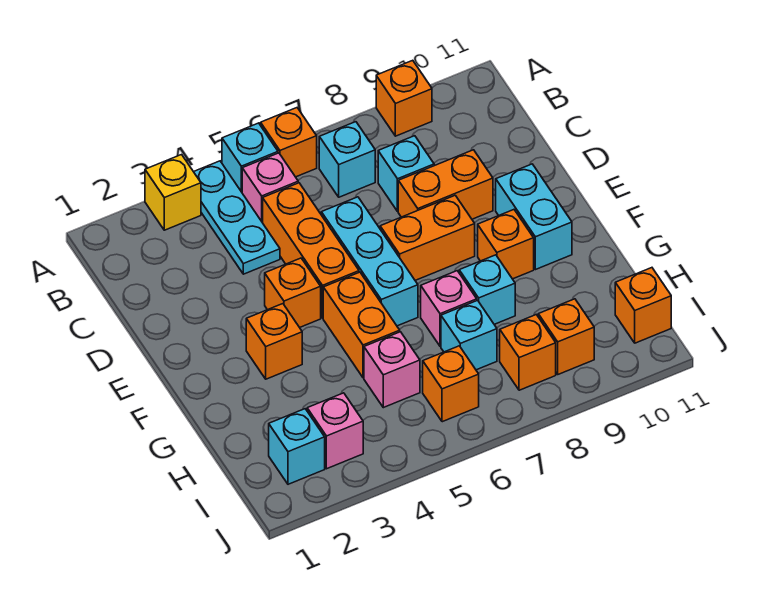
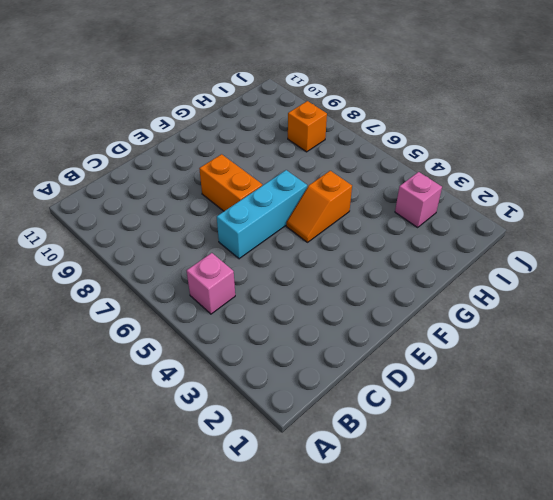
orange 1x2 slope [286,171,352,242] -> orange 1x2 brick [323,272,400,378]
none -> yellow 1x1 brick [145,155,201,230]
none -> cyan 1x3 plate [194,161,280,274]
none -> cyan 1x1 brick [222,123,278,192]

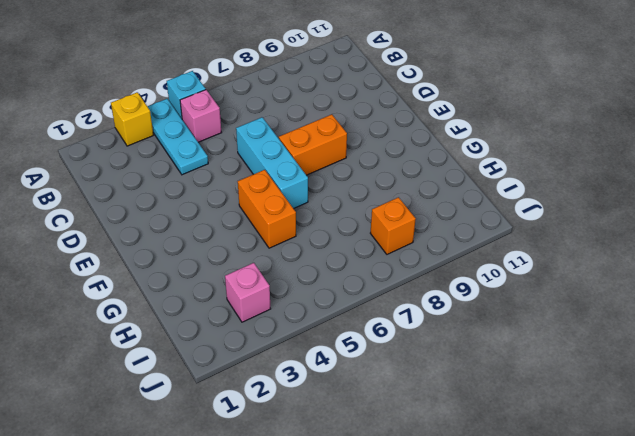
none -> orange 1x1 brick [261,108,317,177]
none -> orange 1x1 brick [376,60,432,136]
none -> cyan 1x1 brick [319,122,375,197]

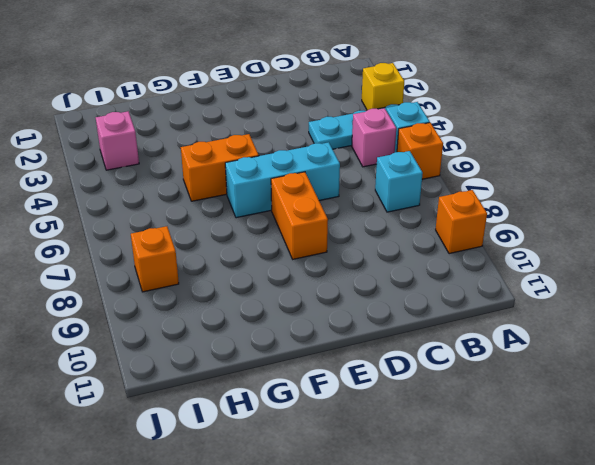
none -> orange 1x3 brick [263,183,359,318]
none -> cyan 1x1 brick [378,136,434,212]
none -> orange 1x2 brick [398,150,493,219]

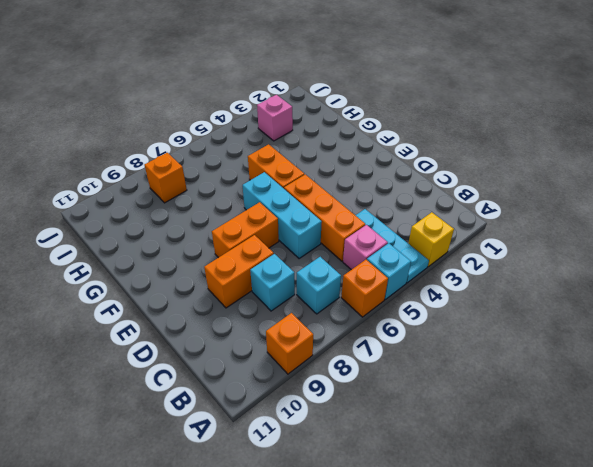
none -> orange 1x1 brick [265,258,321,328]
none -> cyan 1x2 brick [496,164,572,270]
none -> orange 1x1 brick [246,304,302,379]

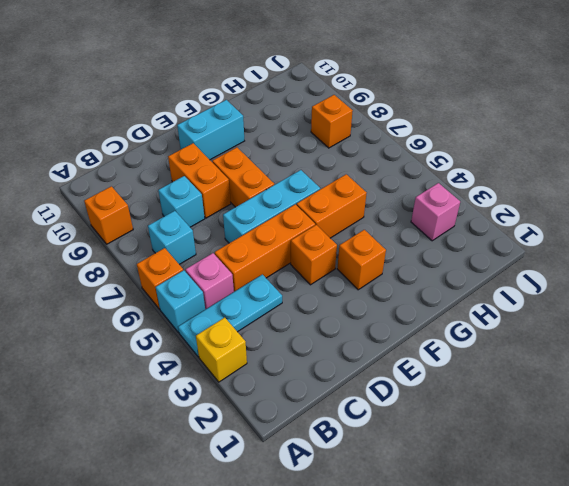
none -> orange 1x1 brick [478,210,534,279]
none -> pink 1x1 brick [421,271,477,346]
none -> cyan 1x1 brick [459,255,515,324]

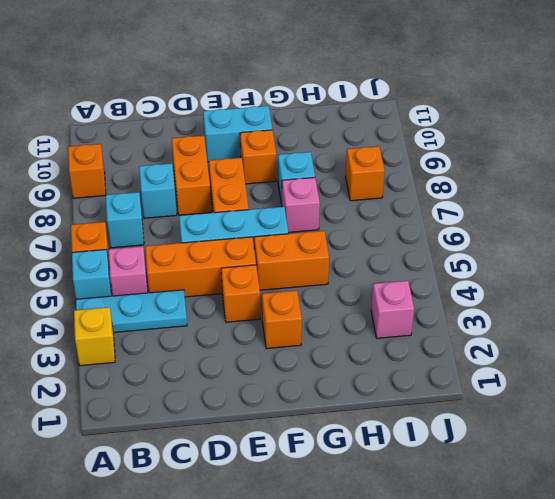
none -> pink 1x1 brick [364,332,420,408]
none -> cyan 1x1 brick [441,300,497,370]
none -> cyan 1x1 brick [269,409,325,484]

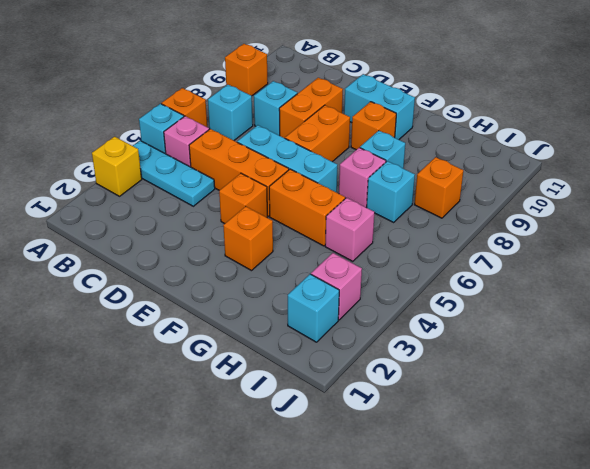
none -> orange 1x1 brick [423,346,479,422]
none -> orange 1x1 brick [538,299,594,374]
none -> orange 1x1 brick [615,268,671,343]

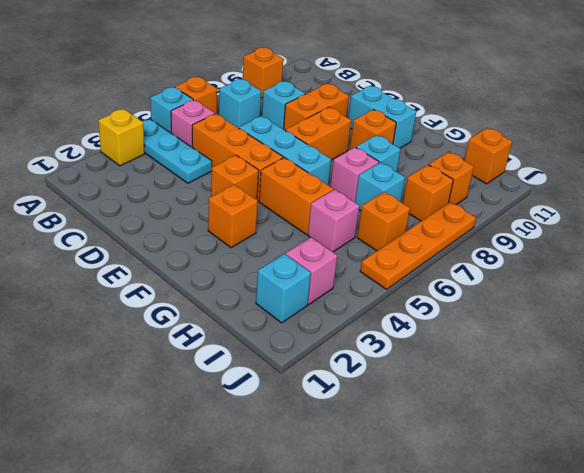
orange 1x4 plate [360,202,476,289] -> none

